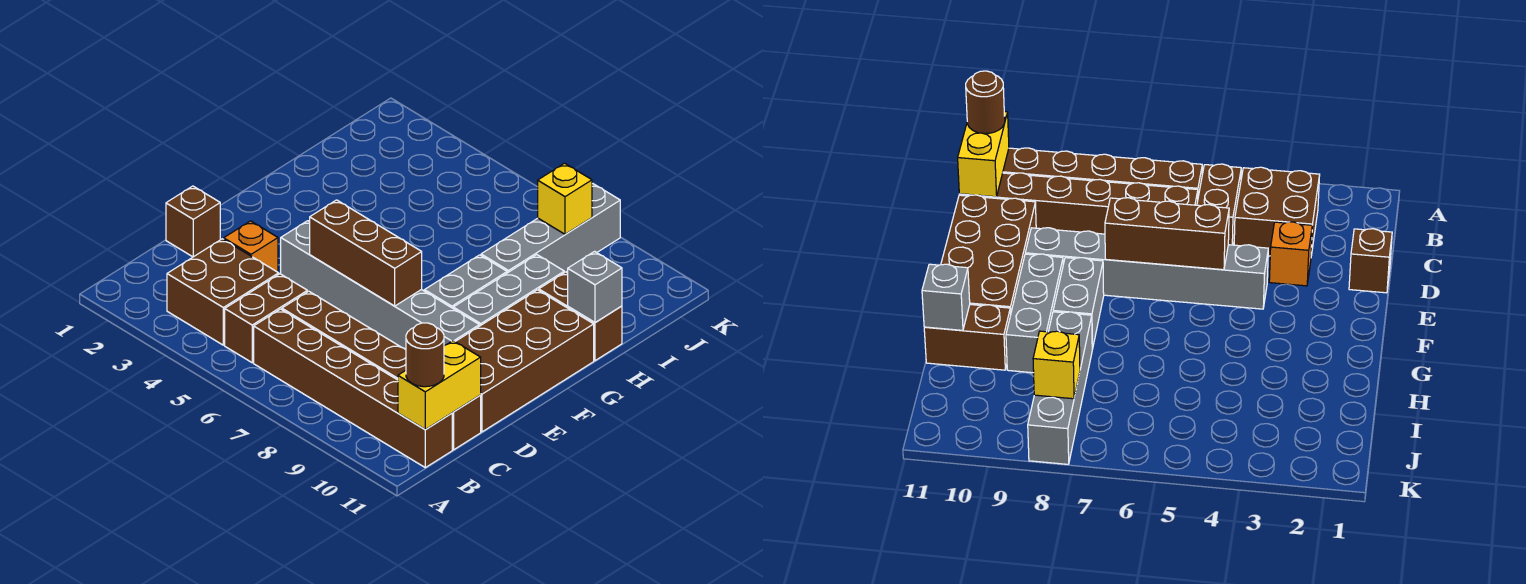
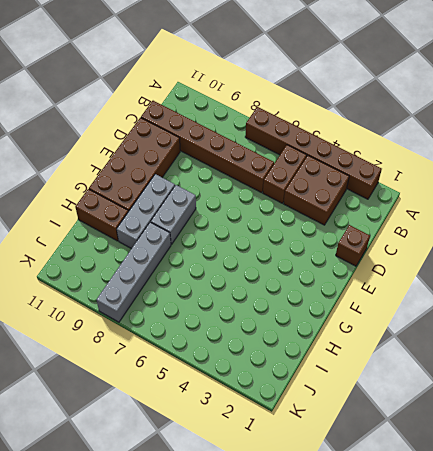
brown 1x6 brick [245,107,382,199] -> brown 1x6 brick moved to [254,309,452,468]
none -> orange 1x1 brick [224,221,278,272]
none -> grey 1x6 brick [281,221,479,350]
none -> yellow 1x2 brick [398,341,481,430]

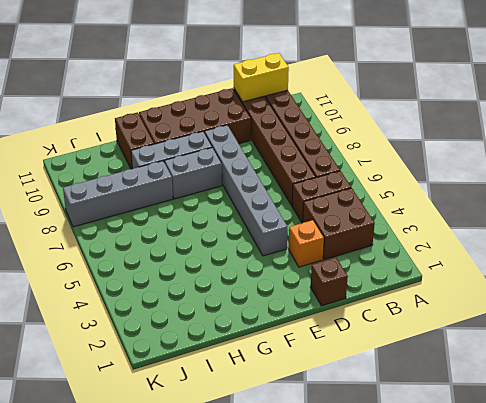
none -> brown 1x3 brick [310,200,422,306]
none -> grey 1x1 brick [568,251,622,323]
none -> yellow 1x1 brick [538,163,592,234]

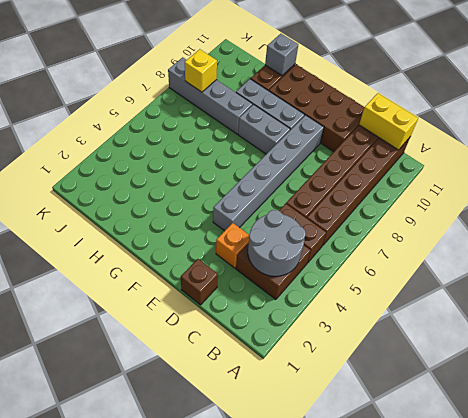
grey 2x2 round brick [248,210,306,276] -> none
none -> brown 1x3 brick [310,200,422,306]
none -> brown 1x1 round brick [406,323,444,387]

